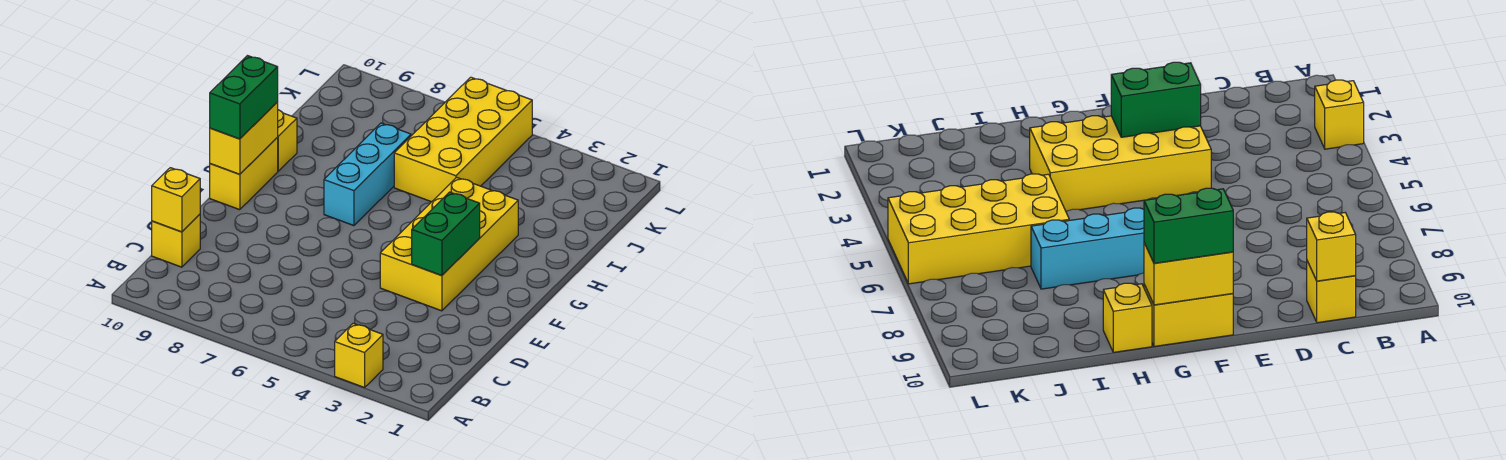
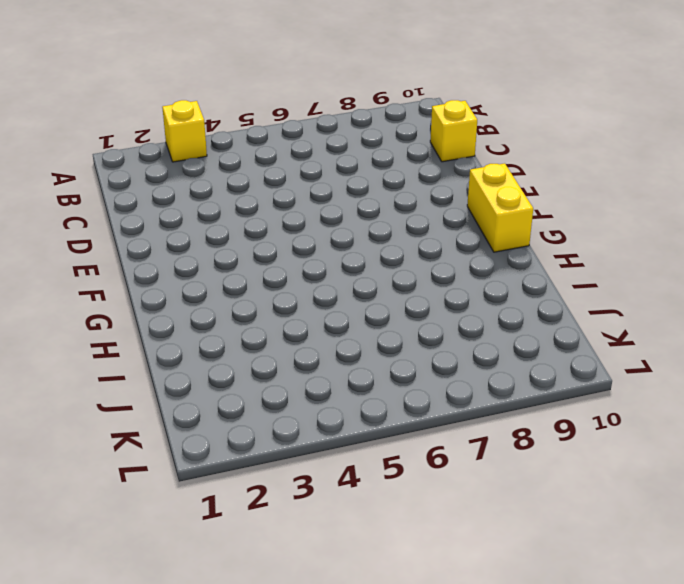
none -> yellow 2x4 brick [380,177,518,311]
none -> cyan 1x3 brick [324,123,411,226]

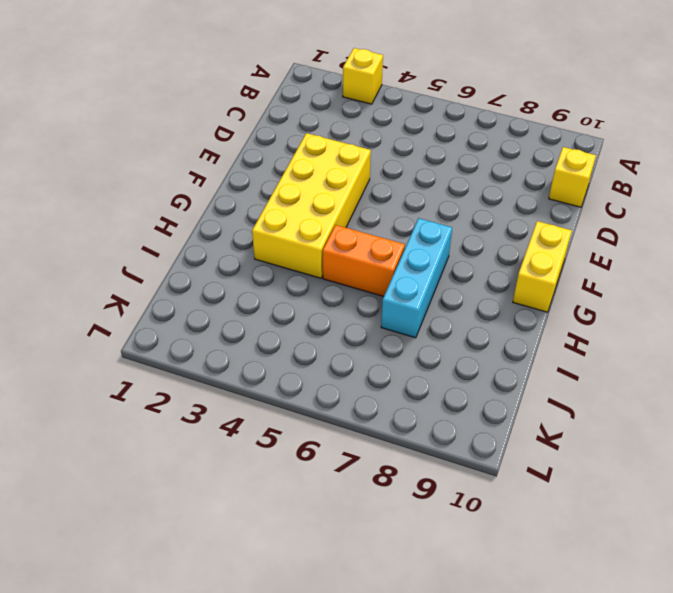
orange 1x2 brick [323,225,405,296] -> none
none -> yellow 1x1 brick [277,110,297,171]
none -> yellow 2x4 brick [394,77,532,202]

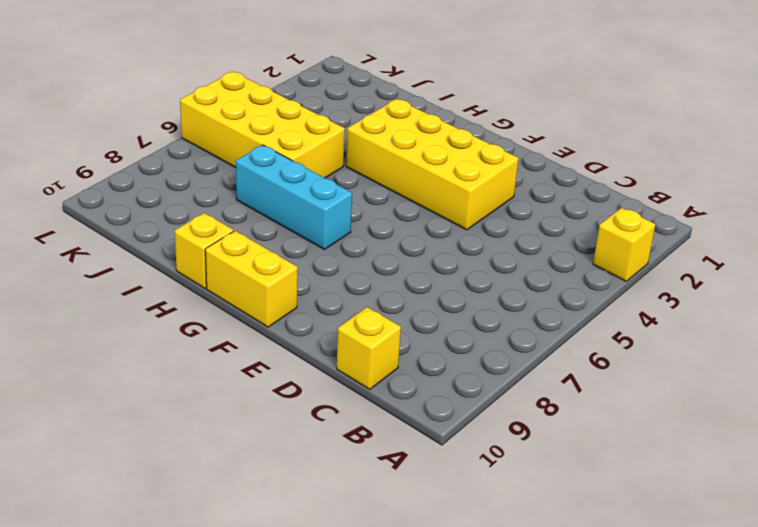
none -> yellow 1x1 brick [152,168,200,232]
none -> green 1x2 brick [412,192,480,276]

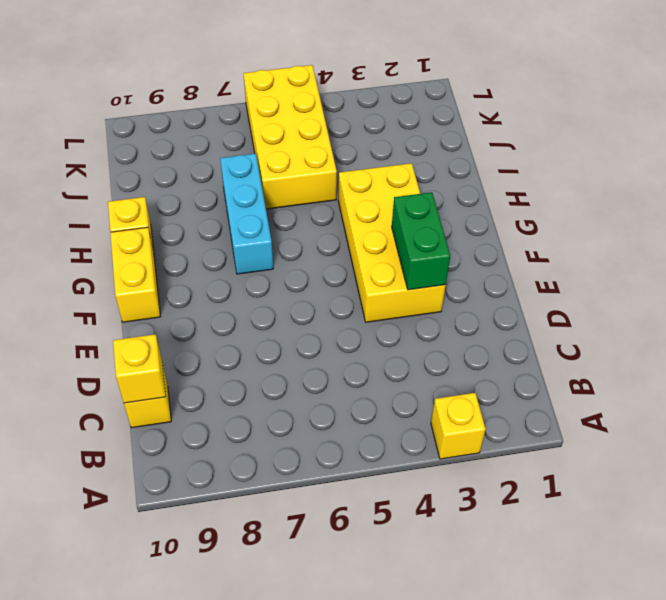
none -> yellow 1x2 brick [210,102,278,174]
none -> green 1x2 brick [210,56,278,139]

